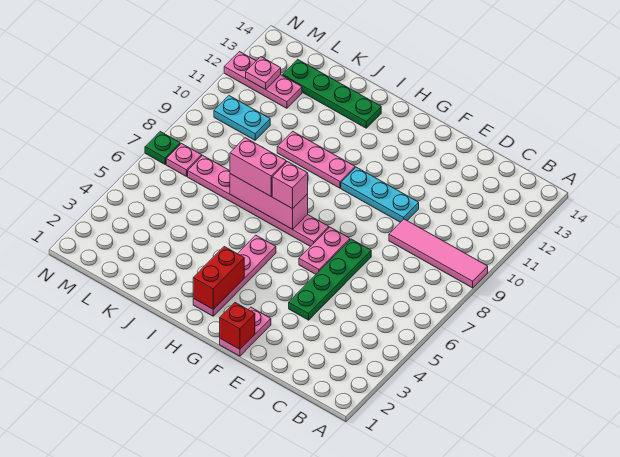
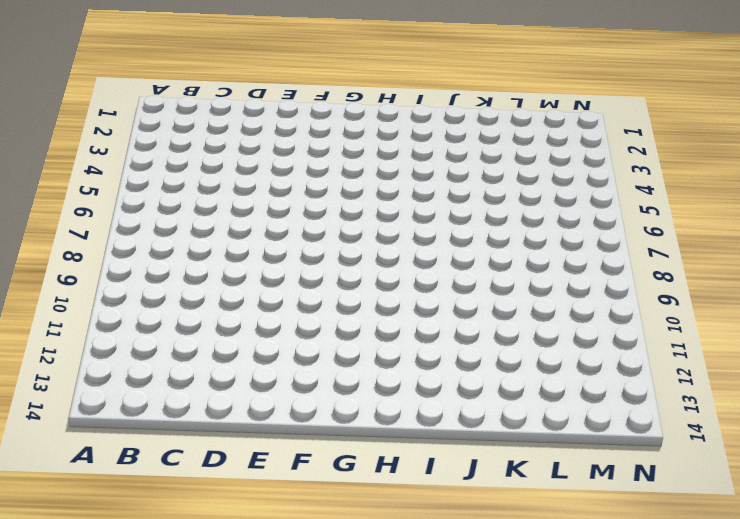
none -> pink 1x4 tile [389,219,488,288]
none -> green 1x4 plate [289,239,371,320]
none -> cyan 1x3 plate [341,167,419,222]

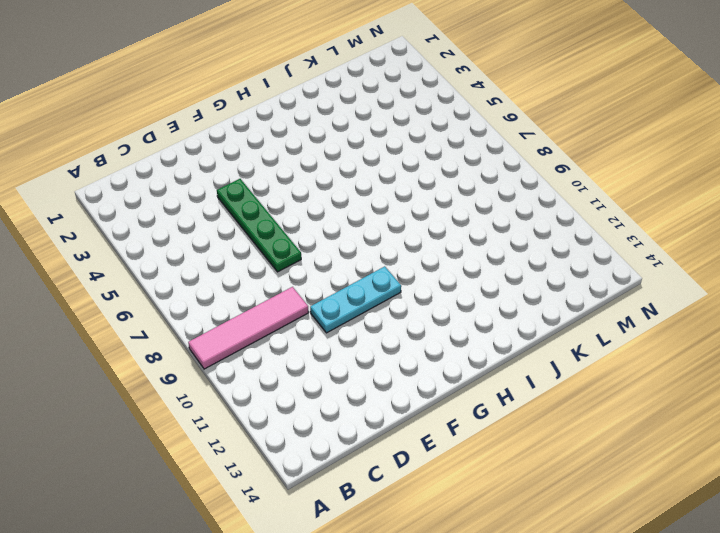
none -> pink 1x2 plate [220,307,271,356]
none -> pink 1x2 plate [299,227,350,274]
none -> pink 1x6 plate [188,155,329,247]

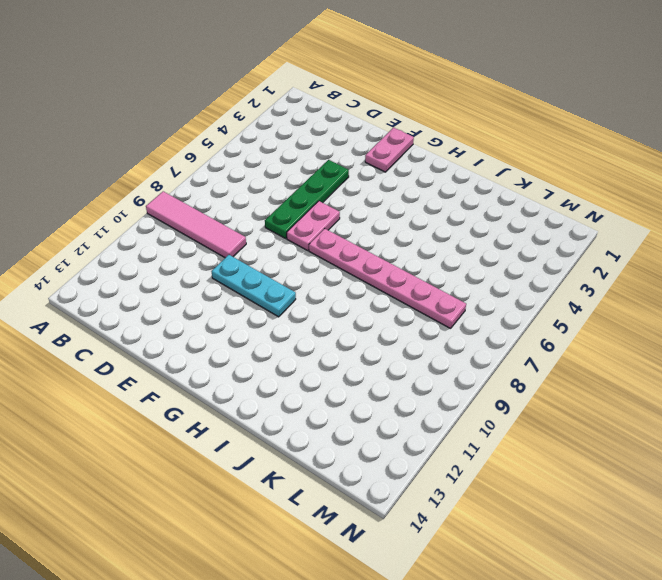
none -> pink 1x4 plate [193,235,276,316]
none -> pink 1x3 plate [277,131,355,188]
none -> green 1x4 plate [283,59,381,128]

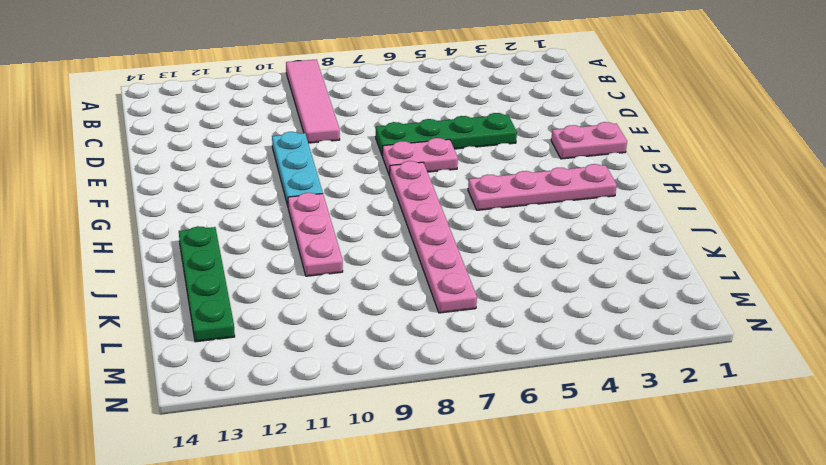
none -> cyan 1x2 plate [214,96,270,140]
none -> pink 1x3 plate [224,52,302,108]
none -> pink 1x1 plate [166,144,202,177]

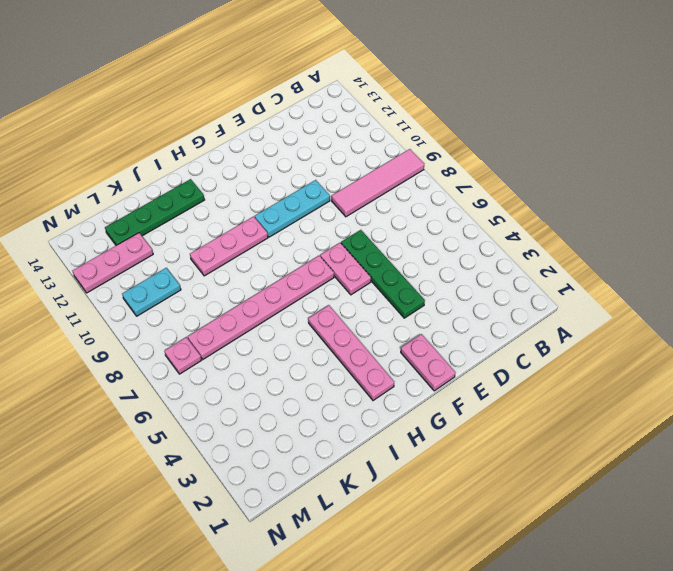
none -> green 1x1 plate [145,132,180,164]
none -> red 1x1 brick [220,303,255,349]
none -> red 1x2 brick [193,247,244,309]

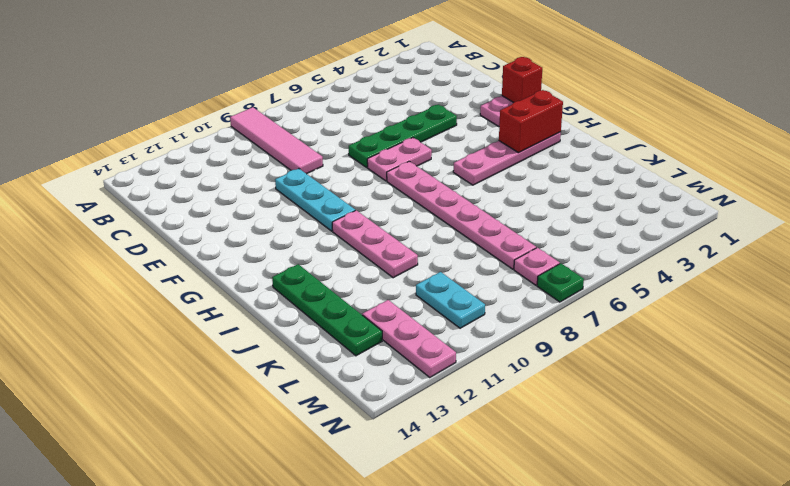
none -> pink 1x3 brick [230,174,308,229]
none -> pink 1x1 plate [246,57,281,90]
none -> pink 1x1 brick [272,162,308,209]

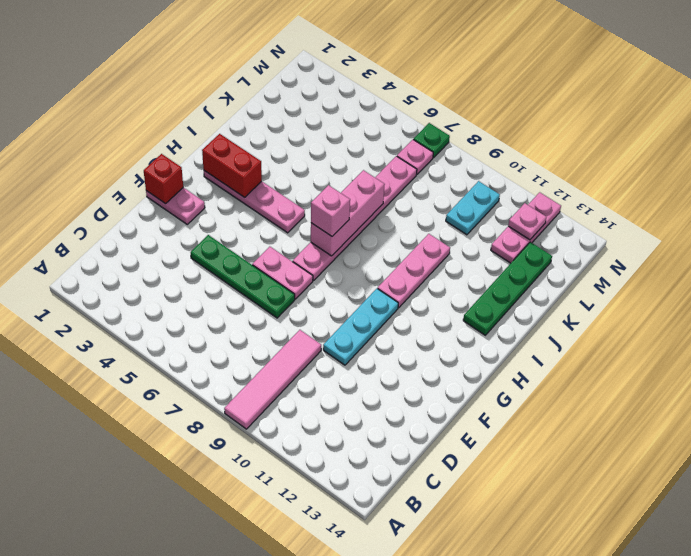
none -> pink 1x2 brick [230,138,286,197]

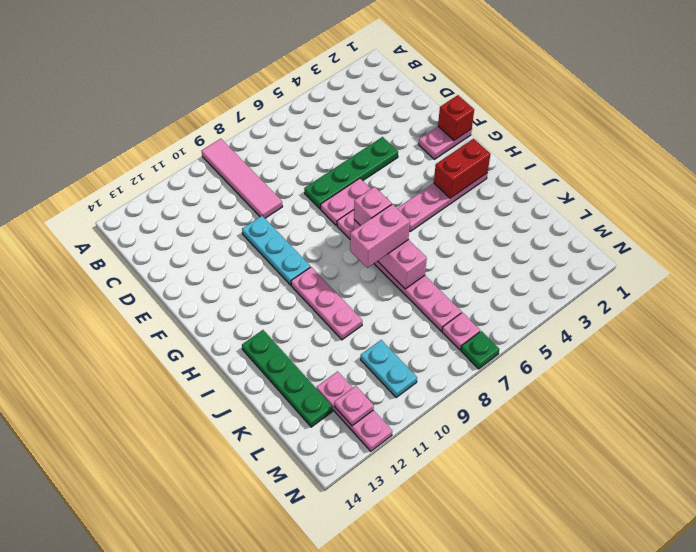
pink 1x2 brick [350,204,410,268] -> pink 1x2 brick turned to [230,138,286,197]

